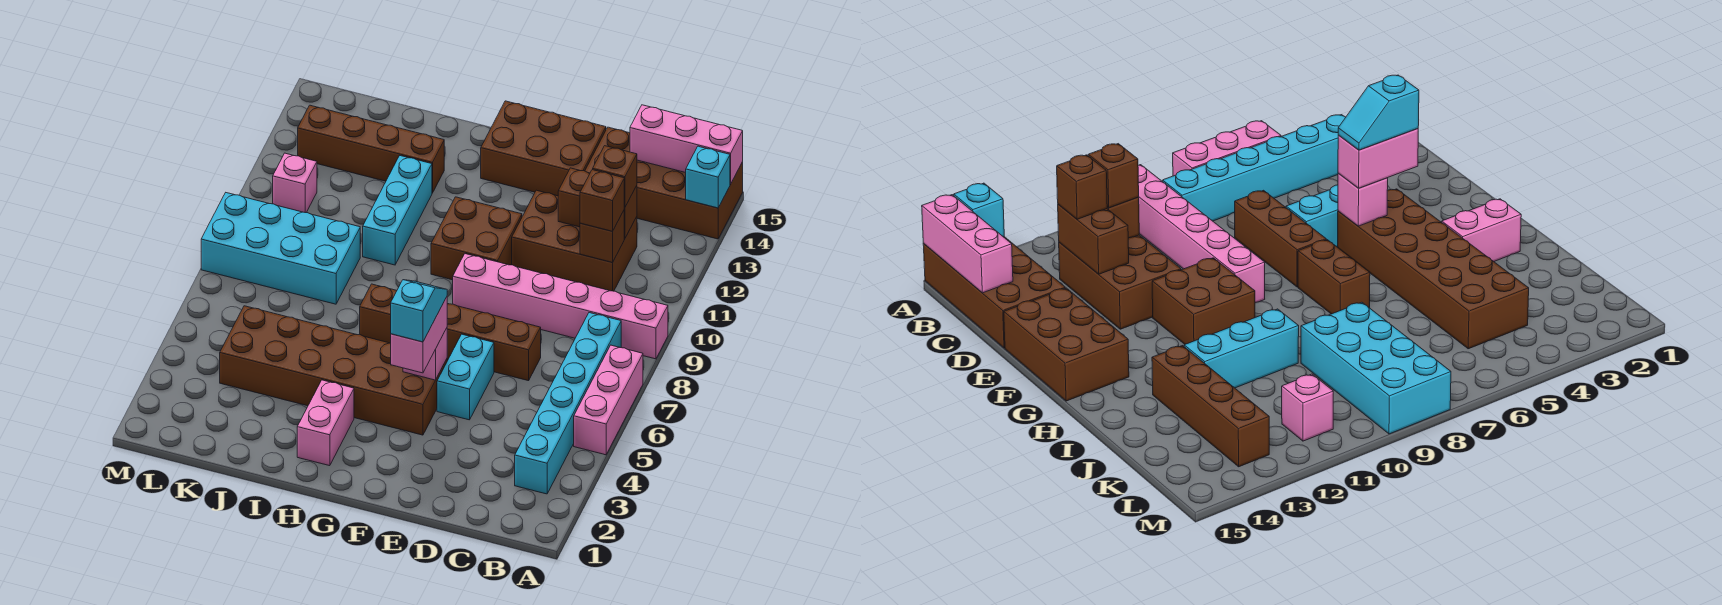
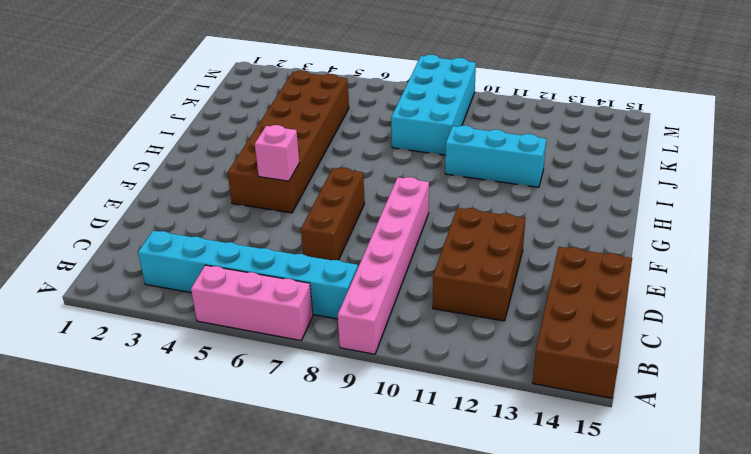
none -> cyan 1x2 brick [437,334,494,420]
none -> brown 2x3 brick [481,101,606,196]
none -> brown 2x2 brick [431,197,522,280]

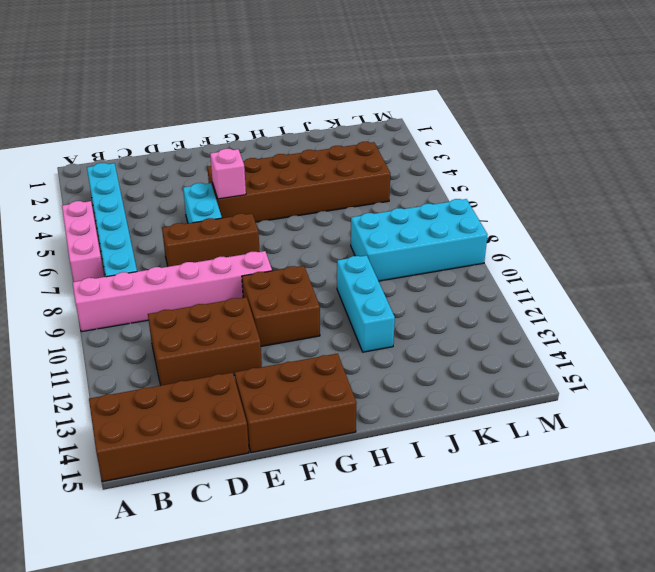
none -> brown 1x2 brick [360,284,397,343]
none -> pink 1x2 brick [297,380,354,466]
none -> brown 1x4 brick [298,105,444,193]

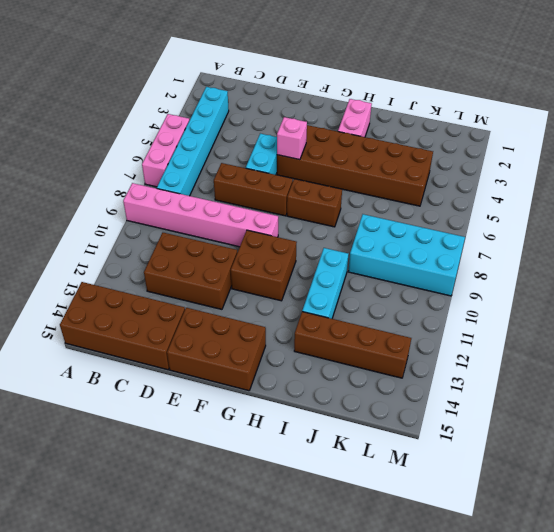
none -> pink 1x1 brick [273,153,317,213]
none -> cyan 1x1 brick [686,146,730,208]
none -> pink 1x3 brick [630,105,743,184]

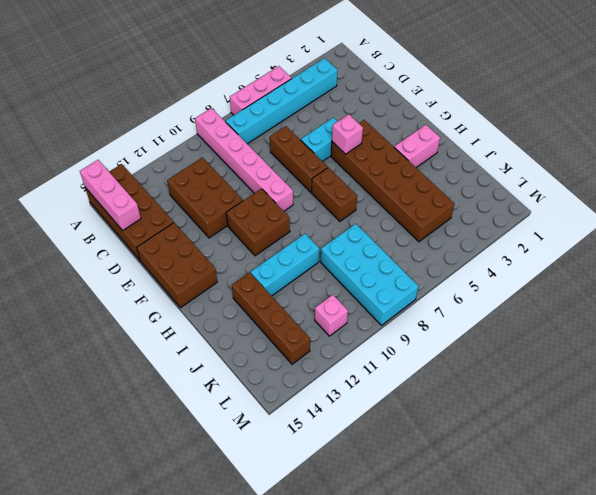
none -> cyan 1x1 brick [686,146,730,208]
none -> brown 1x1 brick [580,211,624,263]
none -> brown 1x2 brick [558,168,637,238]

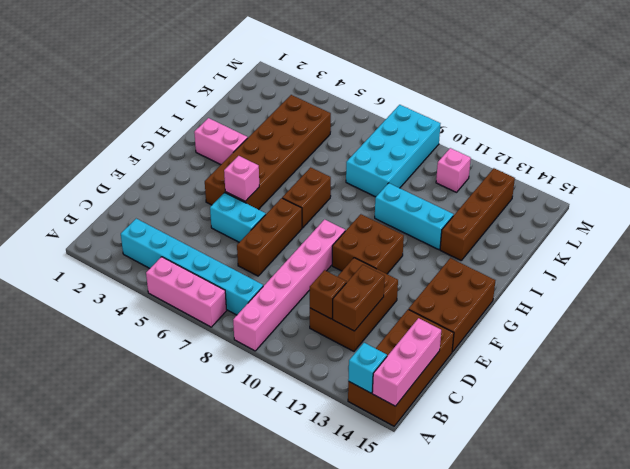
none -> brown 1x1 brick [580,170,625,231]
none -> brown 1x1 brick [593,146,637,207]
none -> pink 1x2 brick [391,297,447,373]

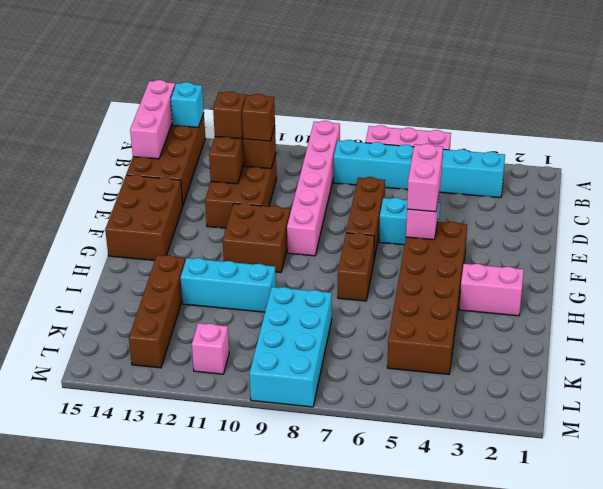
pink 1x2 brick [407,144,443,212] -> pink 1x2 brick turned to [391,297,447,373]
none -> cyan 1x2 slope [391,280,447,342]

